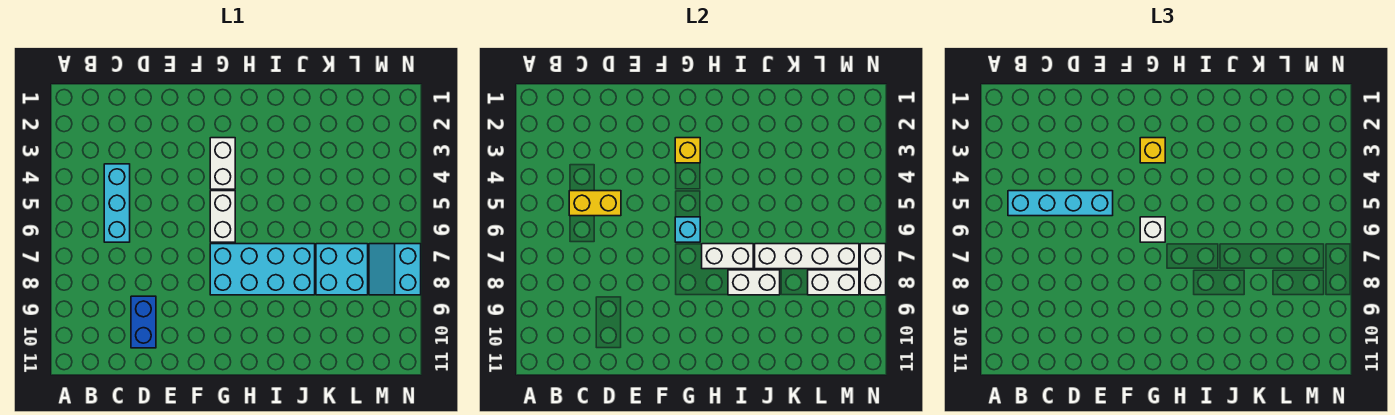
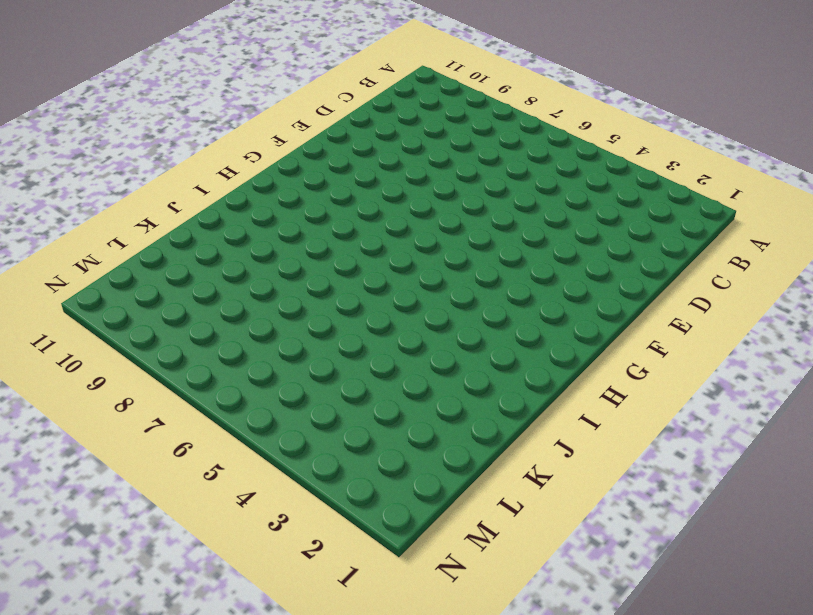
none -> cyan 1x3 brick [104,164,130,242]
none -> blue 1x2 brick [131,296,156,348]
none -> white 1x2 brick [210,138,235,189]

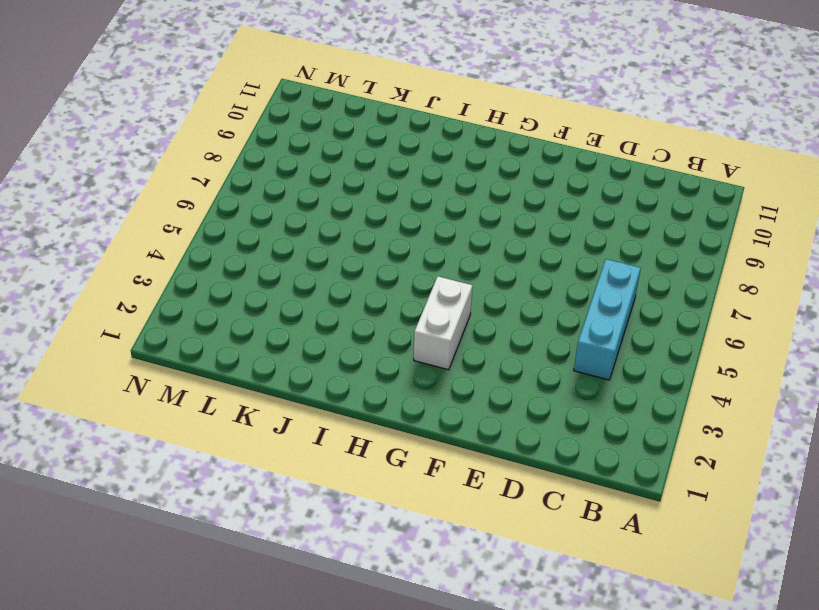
none -> blue 1x2 brick [131,296,156,348]
none -> white 1x2 brick [210,191,235,242]
none -> cyan 2x4 brick [210,244,315,295]

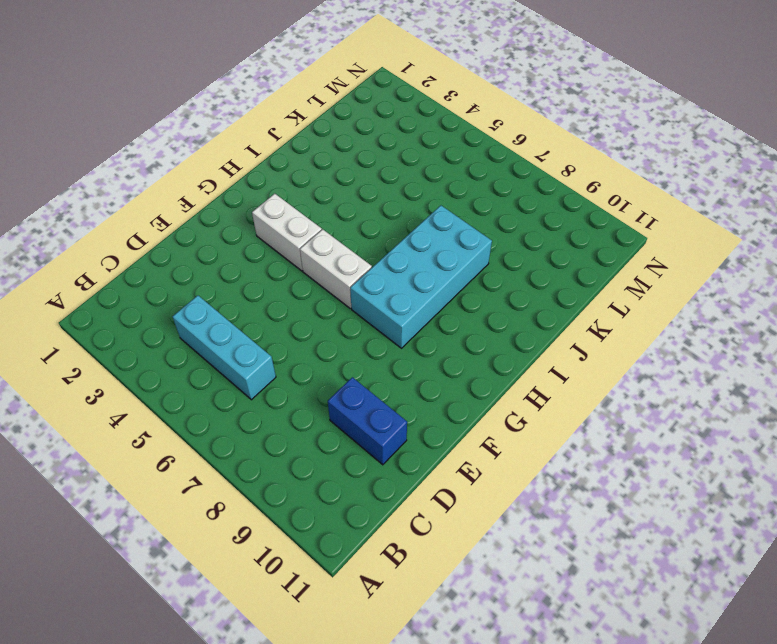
none -> cyan 2x2 brick [316,244,368,295]
none -> cyan 2x2 slope [369,244,421,295]
none -> yellow 1x2 brick [569,191,621,216]

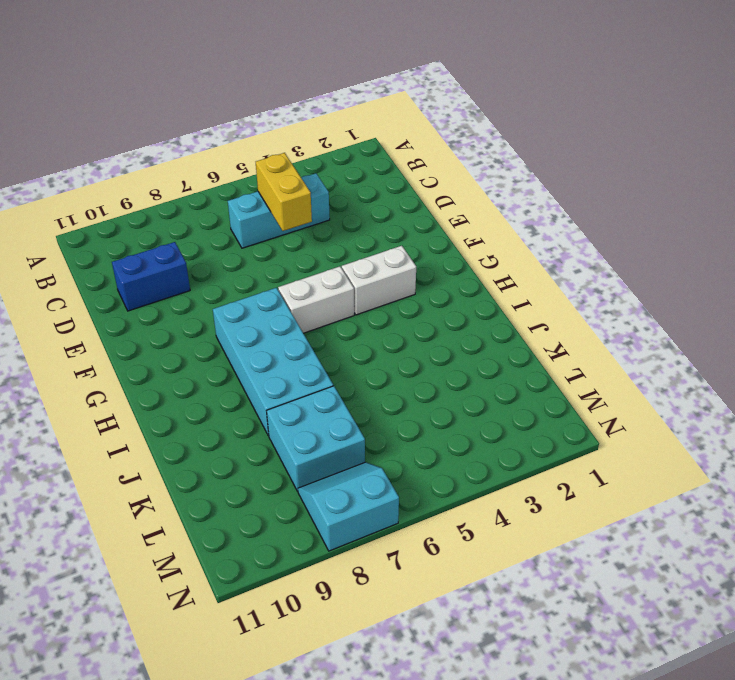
none -> yellow 1x1 brick [675,138,700,163]
none -> cyan 1x1 brick [675,217,700,242]
none -> white 1x2 brick [702,244,753,269]

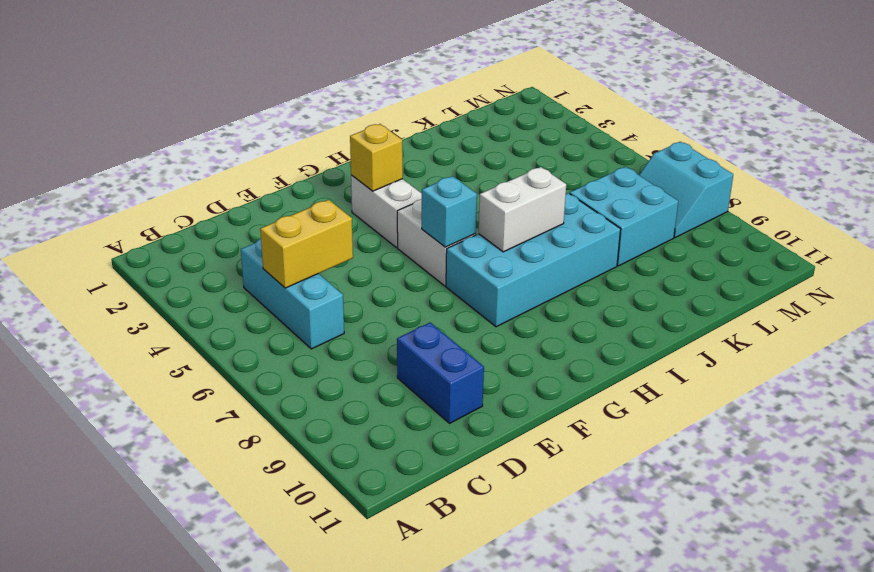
none -> white 1x2 brick [728,270,780,295]
none -> white 1x4 brick [755,244,859,269]
none -> white 1x2 brick [808,270,859,295]

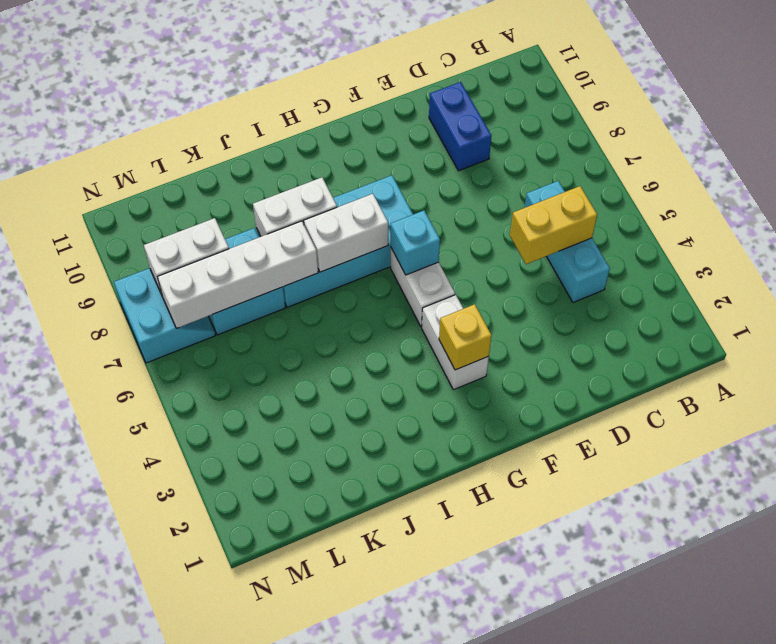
none -> white 1x2 brick [860,244,886,295]
none -> cyan 1x4 brick [1008,191,1113,216]
none -> yellow 1x1 brick [1140,138,1165,163]

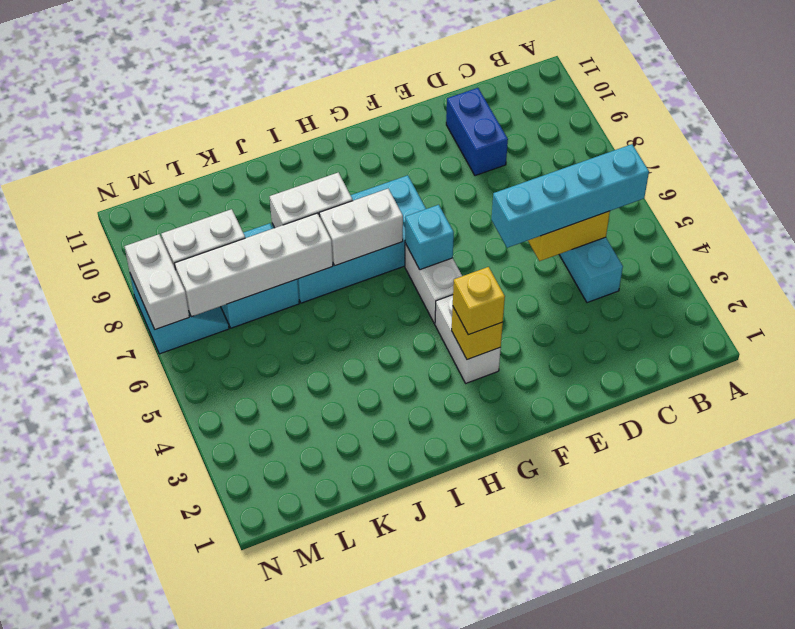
none -> white 1x1 brick [1140,217,1165,242]

